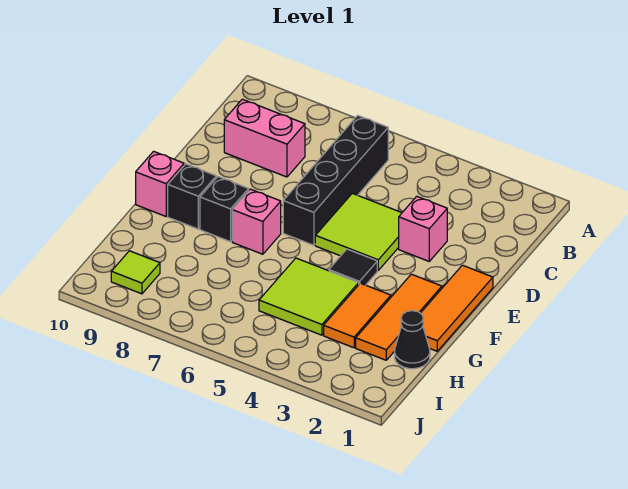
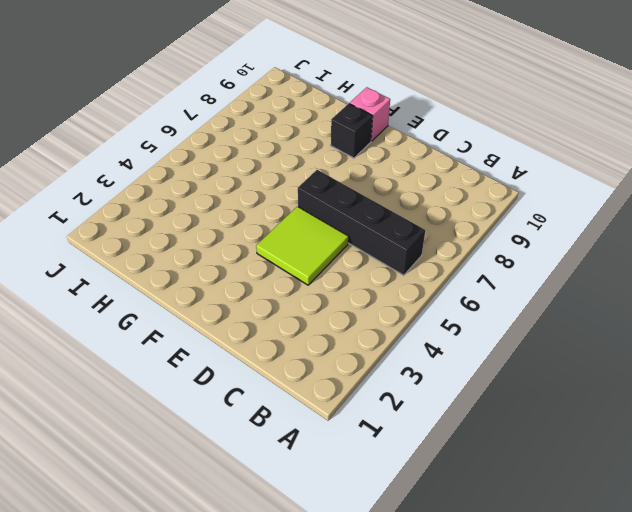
none -> pink 1x2 brick [224,99,305,177]
none -> pink 1x1 brick [399,196,447,261]
none -> orange 1x3 tile [421,265,493,351]

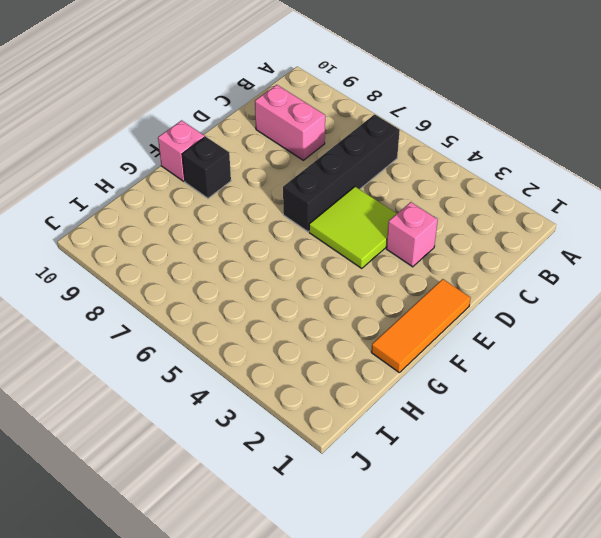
none -> orange 1x3 tile [356,274,442,360]
none -> black 1x1 tile [329,249,377,285]
none -> pink 1x1 brick [232,189,281,254]

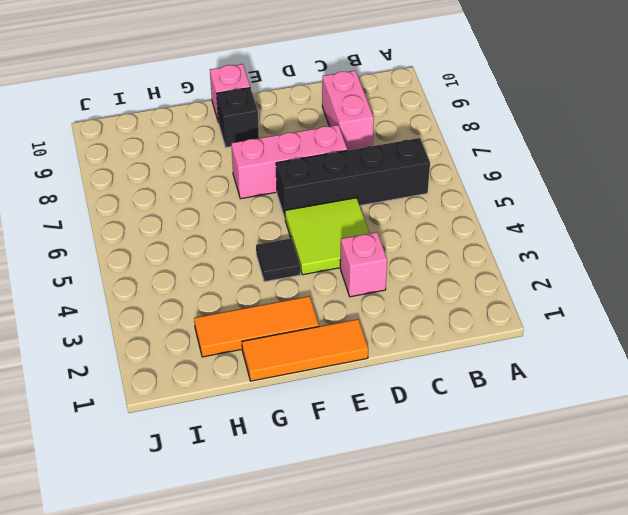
pink 1x3 brick [231,125,347,199] -> pink 1x1 brick [232,189,281,254]
none -> black 1x1 brick [200,177,249,242]
none -> orange 1x2 tile [324,283,391,348]
none -> lime 2x2 tile [259,258,359,335]

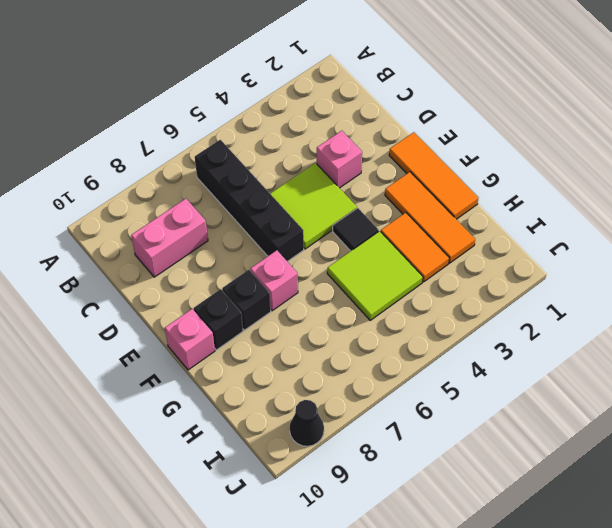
black 1x1 cone [290,400,324,446] -> black 1x1 cone moved to [395,311,430,369]
none -> lime 1x1 tile [111,251,160,294]

